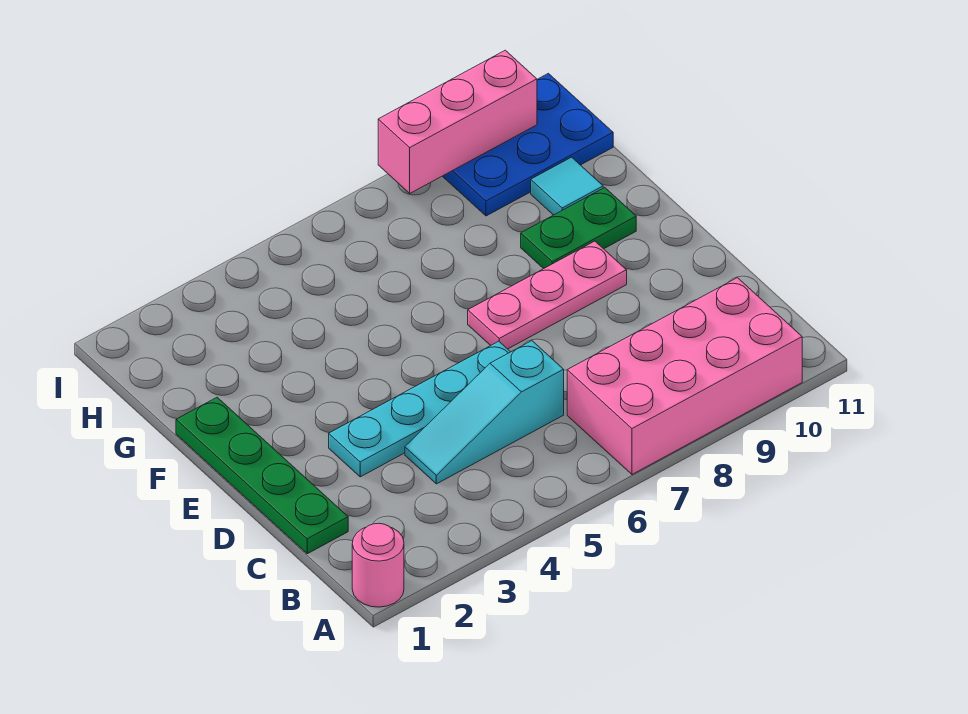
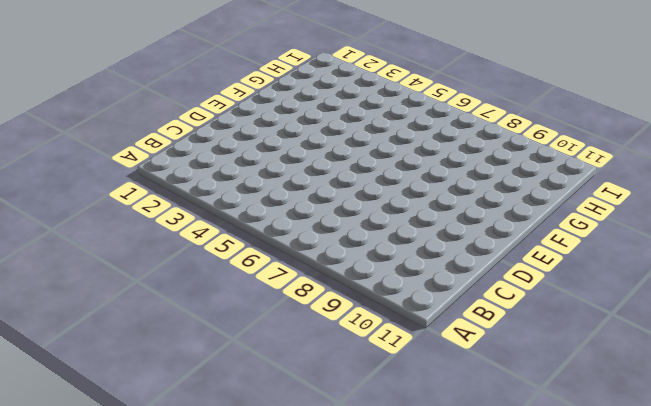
none -> pink 1x1 round brick [352,523,404,607]
none -> pink 2x4 brick [567,278,802,474]

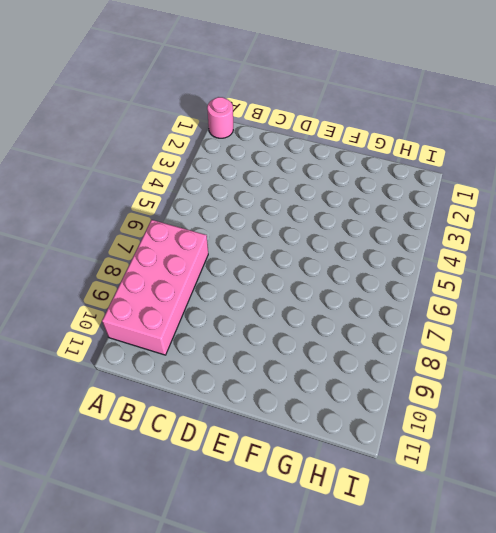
none -> green 1x4 plate [176,397,348,554]
none -> cyan 1x3 slope [405,341,564,484]

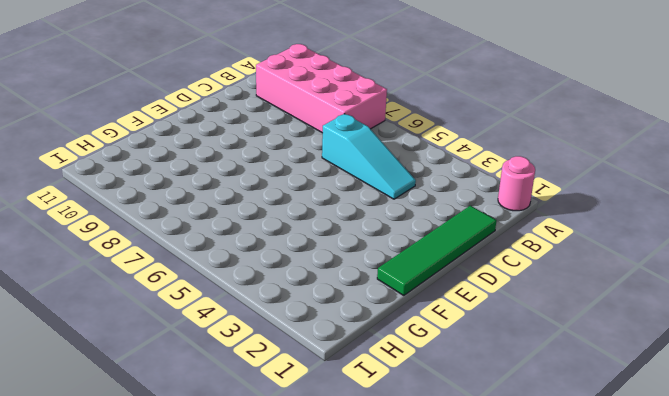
green 1x4 tile [377,206,497,296] -> green 1x4 plate [176,397,348,554]
none -> cyan 1x4 plate [329,341,510,477]
none -> pink 1x3 plate [468,241,627,349]

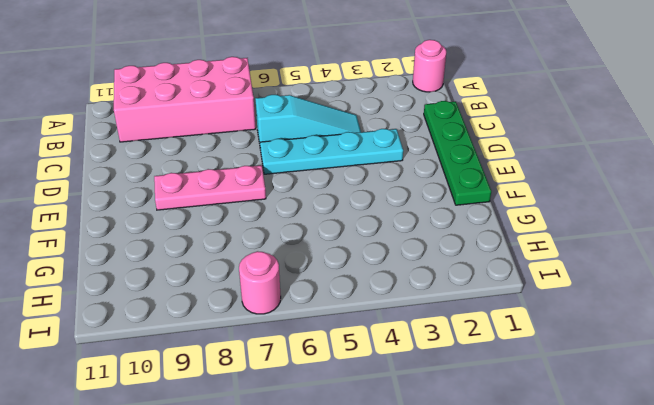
pink 1x1 round brick [239,251,281,314] -> none
none -> green 1x2 plate [521,188,636,269]
none -> cyan 1x1 tile [531,157,603,215]

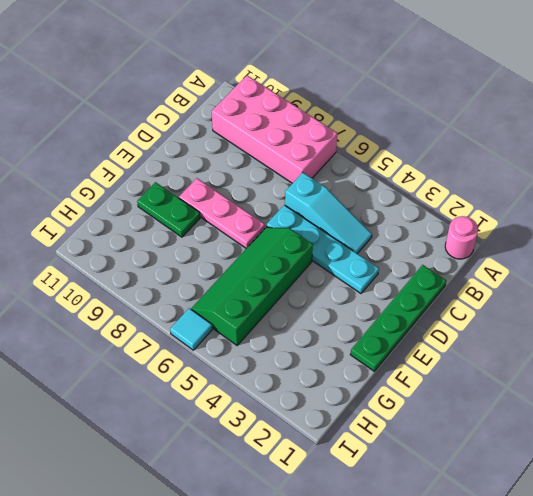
green 2x4 slope [191,227,313,345] -> none
cyan 1x1 tile [170,308,212,350] -> cyan 1x1 tile moved to [531,157,603,215]
none -> blue 2x3 plate [443,73,613,216]
none -> pink 1x3 brick [378,50,537,193]

